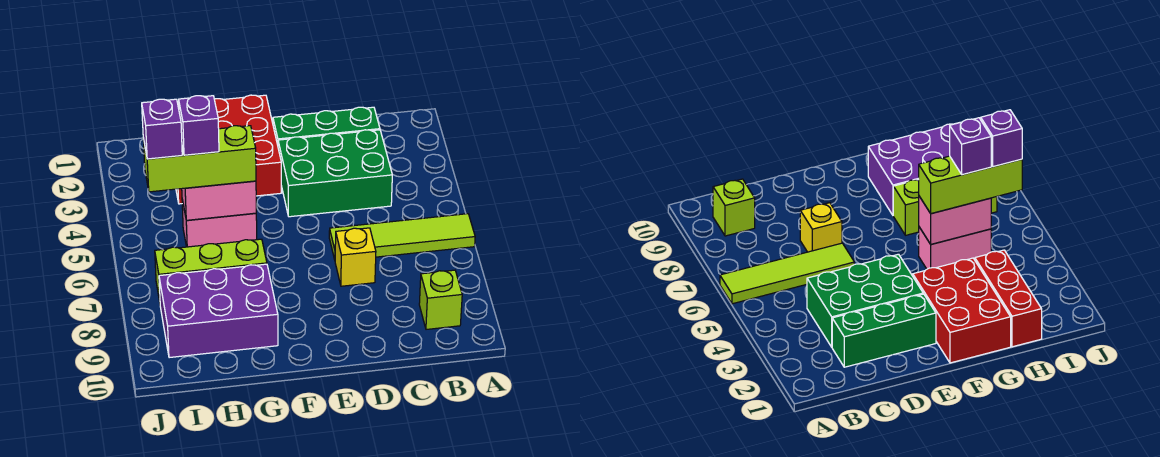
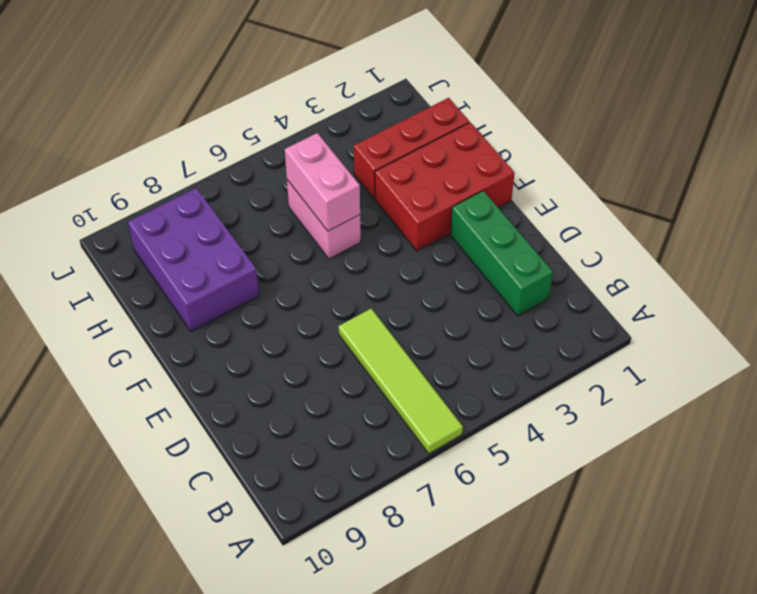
none -> lime 1x1 brick [419,270,462,329]
none -> green 2x3 brick [278,130,392,217]
none -> yellow 1x1 brick [335,228,376,286]

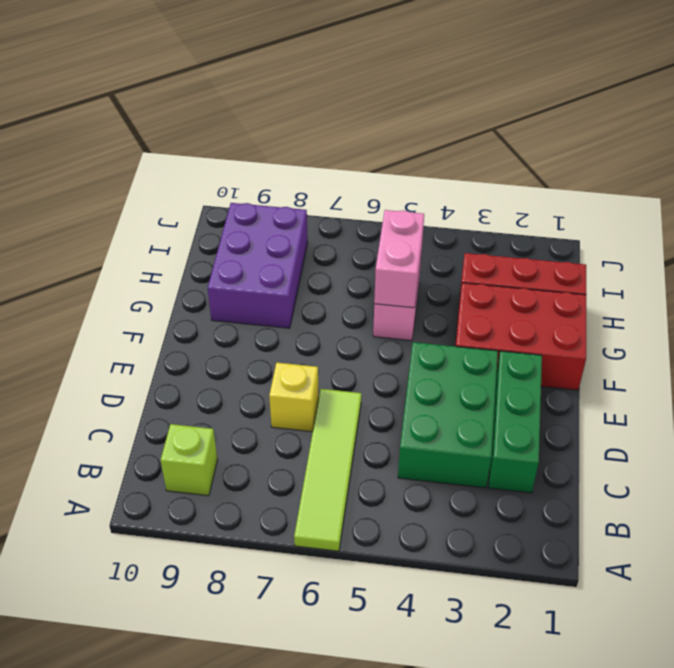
none -> lime 1x3 brick [155,239,267,302]
none -> lime 1x3 brick [143,126,256,192]
none -> purple 1x1 brick [179,96,219,155]

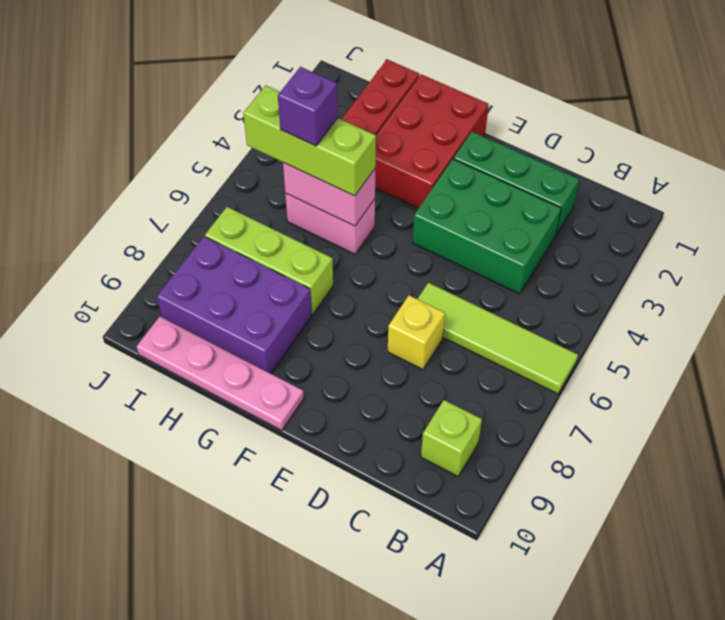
pink 1x4 plate [137,317,304,430] -> none
none -> purple 1x1 brick [142,99,182,159]

